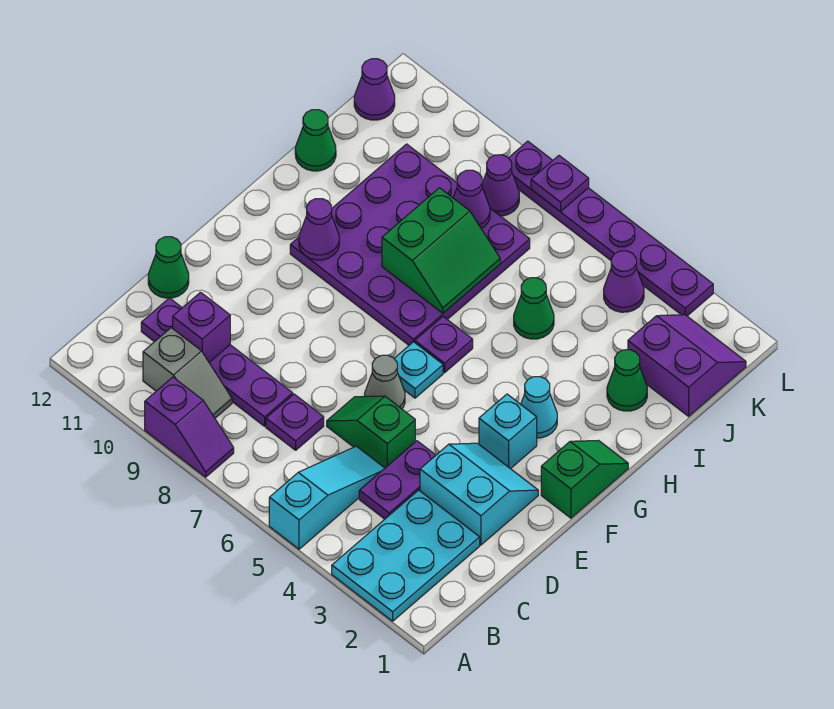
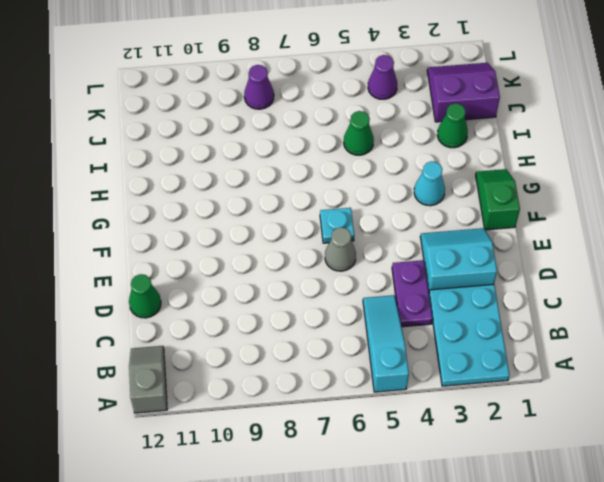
grey 1x2 slope [129,346,167,413] -> grey 1x2 slope turned to [143,328,232,418]
none -> purple 1x2 slope [145,377,234,477]
none -> purple 1x1 plate [266,394,324,450]
none -> purple 1x4 plate [141,298,293,426]
none -> green 1x2 slope [327,396,415,468]

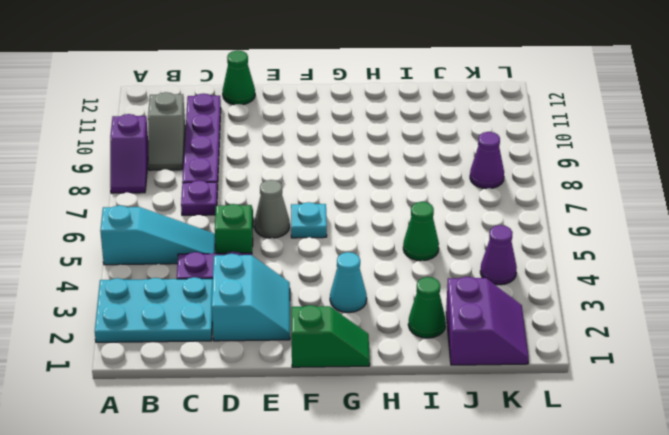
none -> cyan 1x1 brick [479,394,537,469]
none -> purple 1x1 plate [415,317,473,373]
none -> purple 4x4 plate [290,144,530,345]
none -> green 1x1 cone [295,110,336,171]

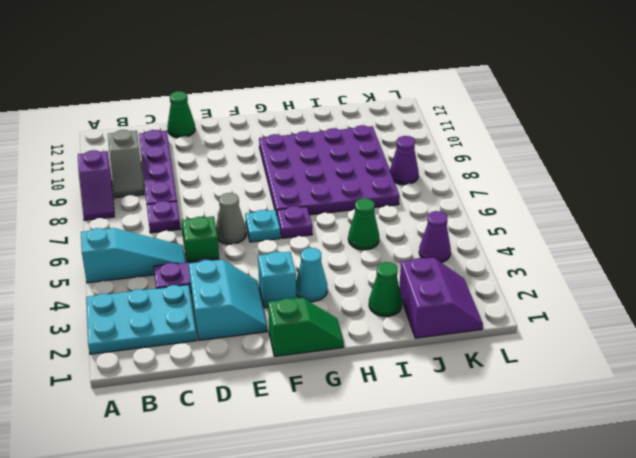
none -> green 1x1 cone [295,110,336,171]
none -> purple 1x1 cone [354,59,395,120]
none -> purple 1x6 plate [509,141,713,316]
none -> purple 1x1 brick [173,292,230,362]

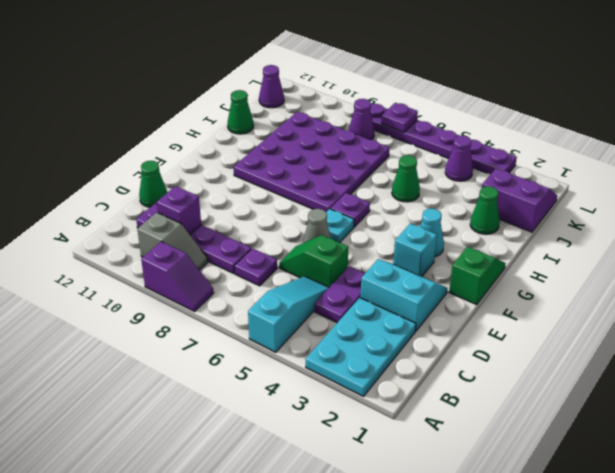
none -> purple 1x1 cone [299,199,339,260]
none -> green 2x2 slope [382,188,500,313]
none -> purple 1x1 cone [453,170,490,229]

